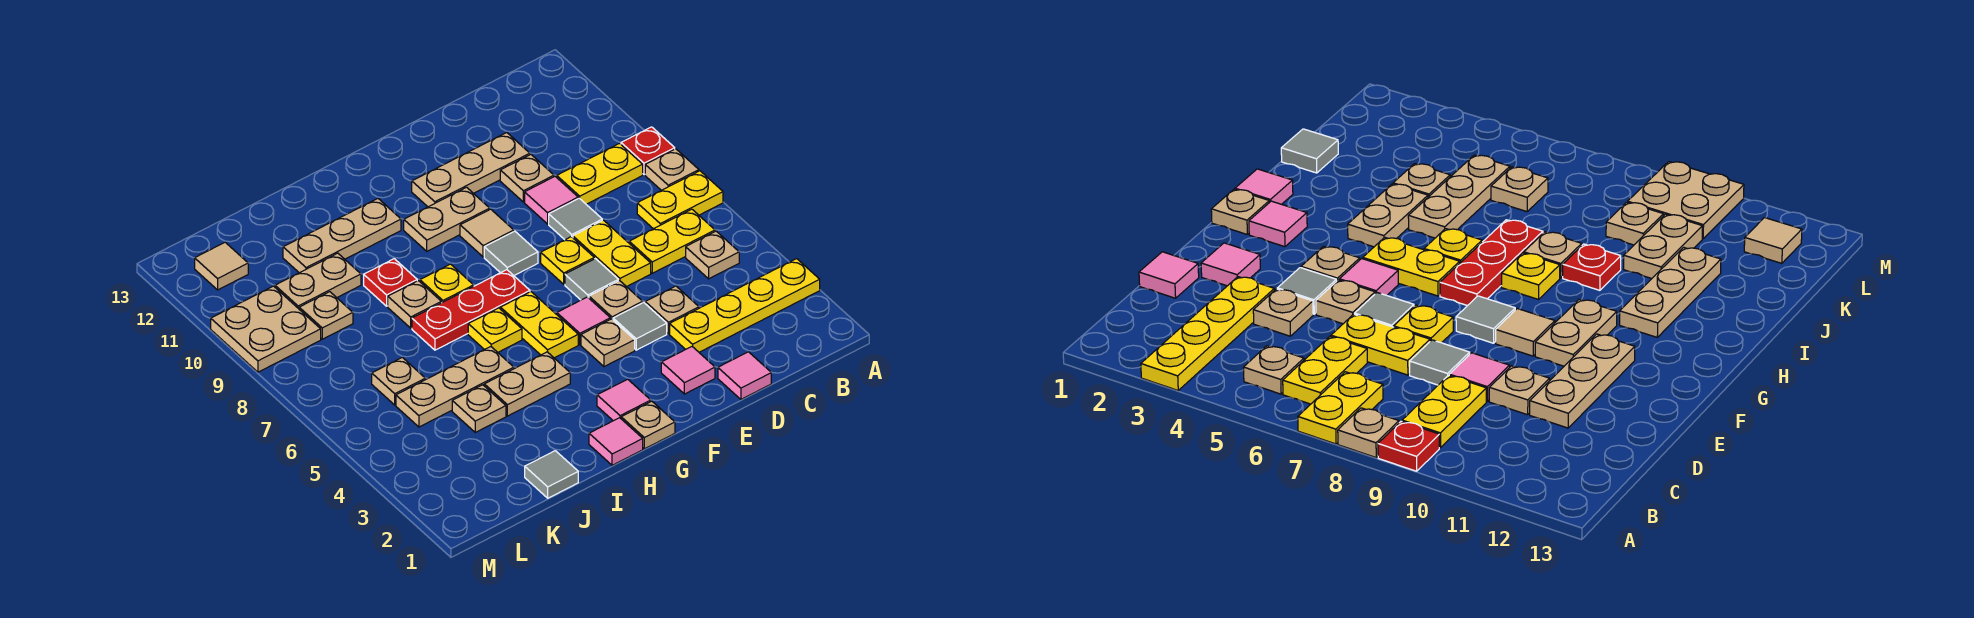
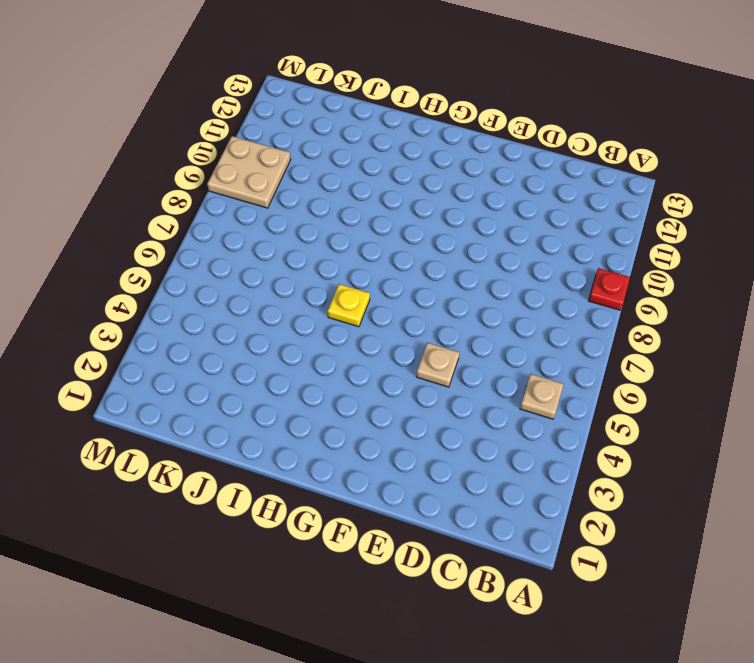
none -> yellow 1x4 plate [670,259,820,352]
none -> yellow 1x2 plate [637,171,723,229]
none -> tan 1x1 plate [645,149,699,190]
none -> yellow 1x2 plate [629,209,715,273]

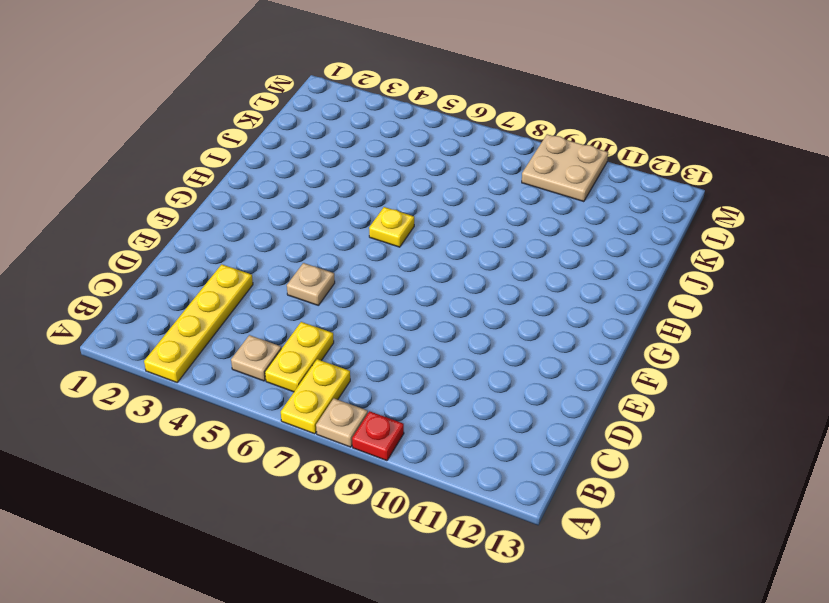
none -> yellow 1x2 plate [557,143,643,204]
none -> pink 1x1 tile [718,352,771,399]
none -> tan 1x1 plate [645,286,699,334]
none -> yellow 1x2 plate [573,220,651,287]

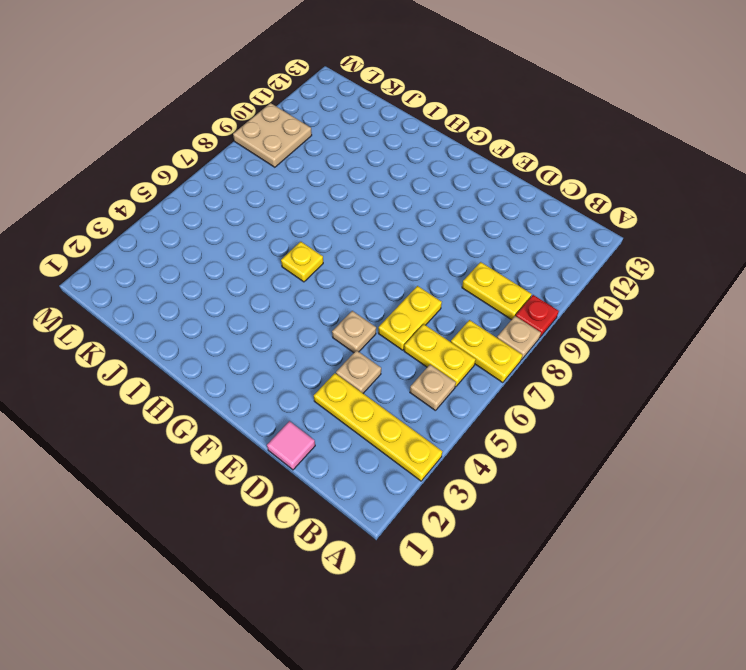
none -> grey 1x1 tile [549,198,602,240]
none -> pink 1x1 tile [525,177,578,224]
none -> tan 1x1 plate [500,155,554,202]
none -> tan 1x3 plate [412,133,530,207]

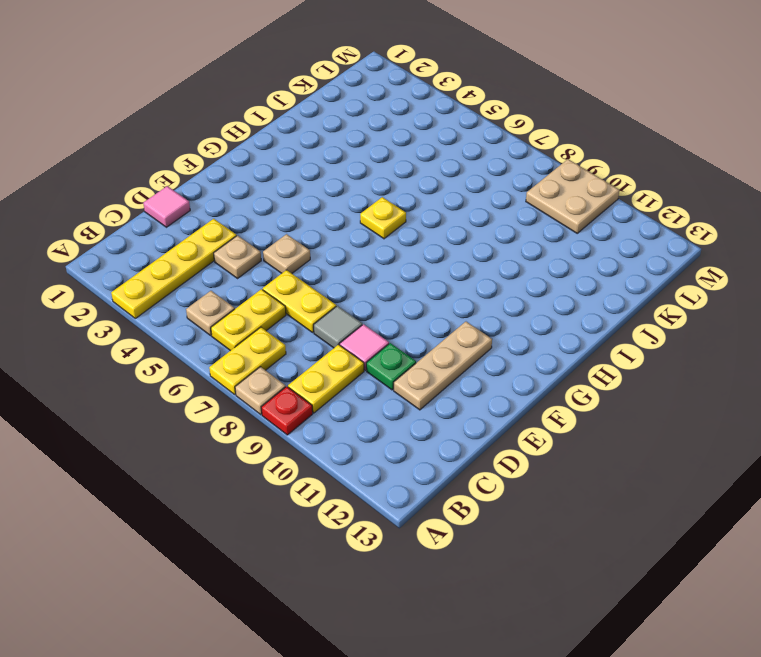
green 1x1 plate [366,343,416,390] -> tan 1x1 plate [500,155,554,202]
none -> pink 1x1 tile [661,347,715,394]
none -> grey 1x1 tile [613,303,667,350]
none -> grey 1x1 tile [565,259,618,300]
none -> yellow 1x1 plate [541,237,594,284]

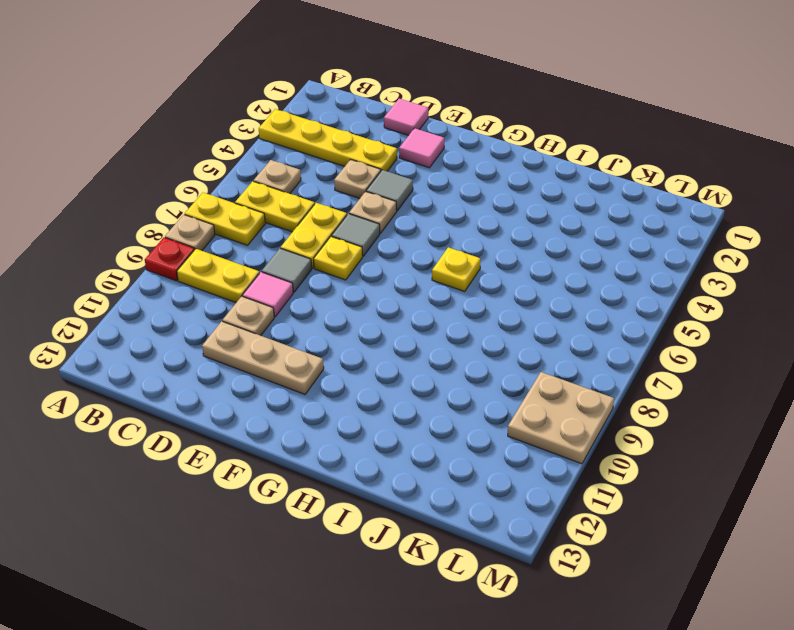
none -> tan 1x1 plate [581,319,635,367]
none -> pink 1x1 tile [557,297,610,345]
none -> grey 1x1 tile [484,231,538,275]
none -> tan 1x1 tile [460,209,514,257]

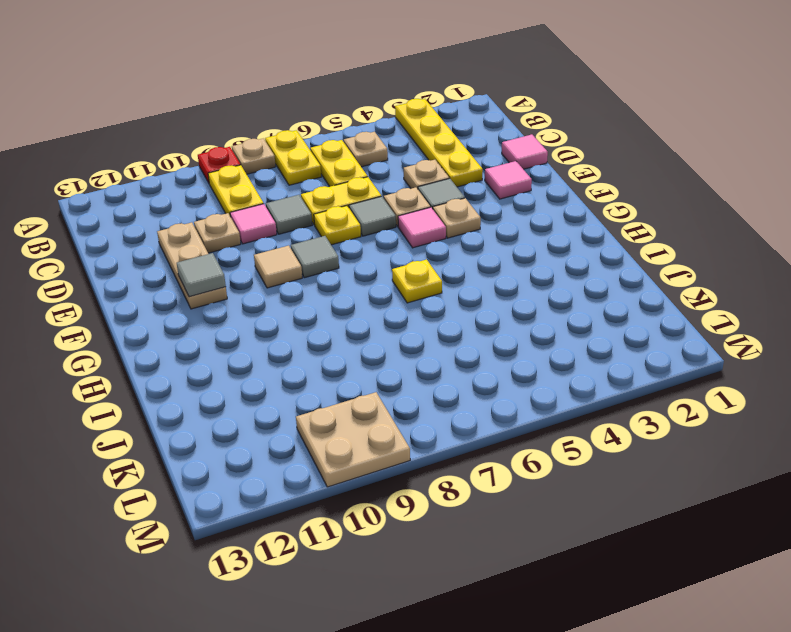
grey 1x1 tile [177,253,226,297] -> grey 1x1 tile moved to [525,451,578,498]
none -> tan 1x2 plate [404,187,490,251]
none -> tan 1x1 plate [621,401,675,449]
none -> pink 1x1 tile [597,379,651,421]
none -> yellow 1x2 plate [500,292,578,358]

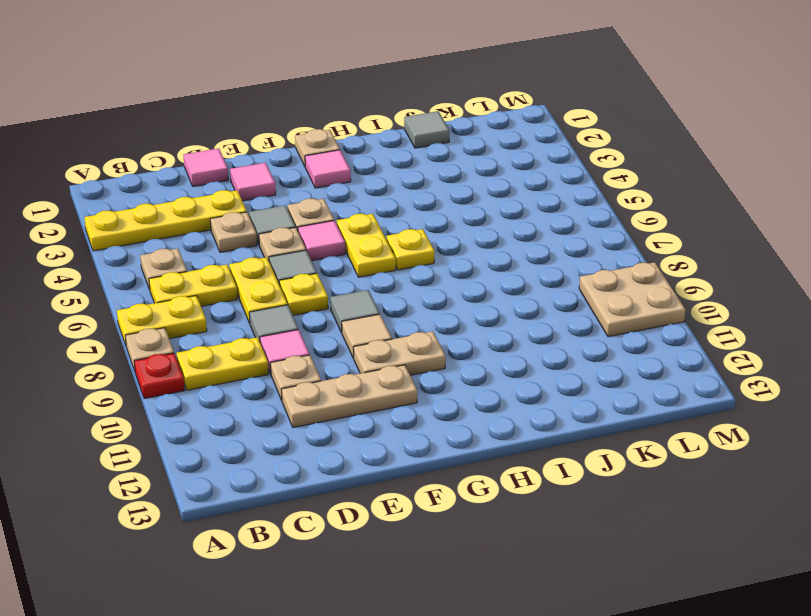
none -> red 1x3 plate [412,270,530,350]
none -> pink 1x1 tile [589,418,643,465]
none -> tan 1x2 plate [484,352,570,416]
none -> yellow 1x1 plate [420,264,474,303]

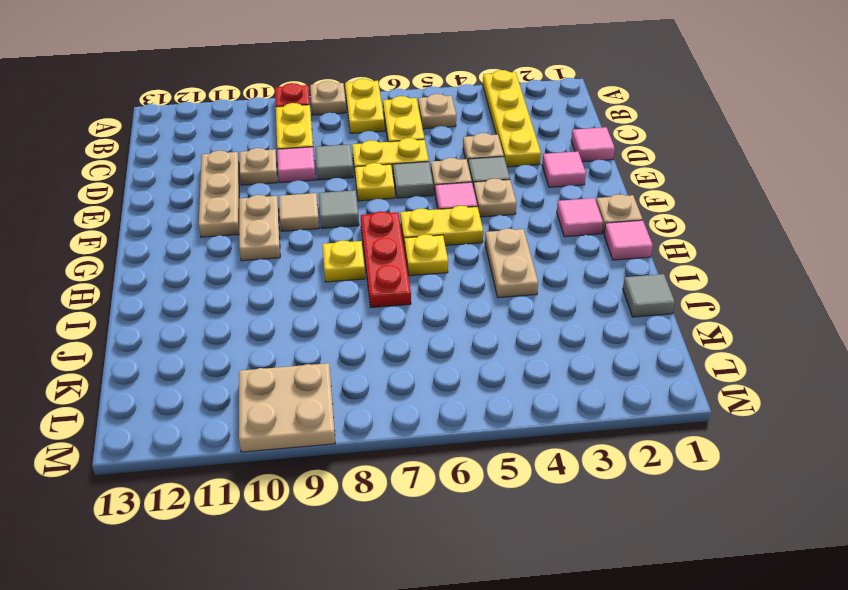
none -> tan 1x3 plate [283,199,401,273]
none -> tan 1x3 plate [396,347,514,427]
none -> tan 1x1 plate [388,281,441,328]
none -> red 1x1 plate [364,259,417,306]

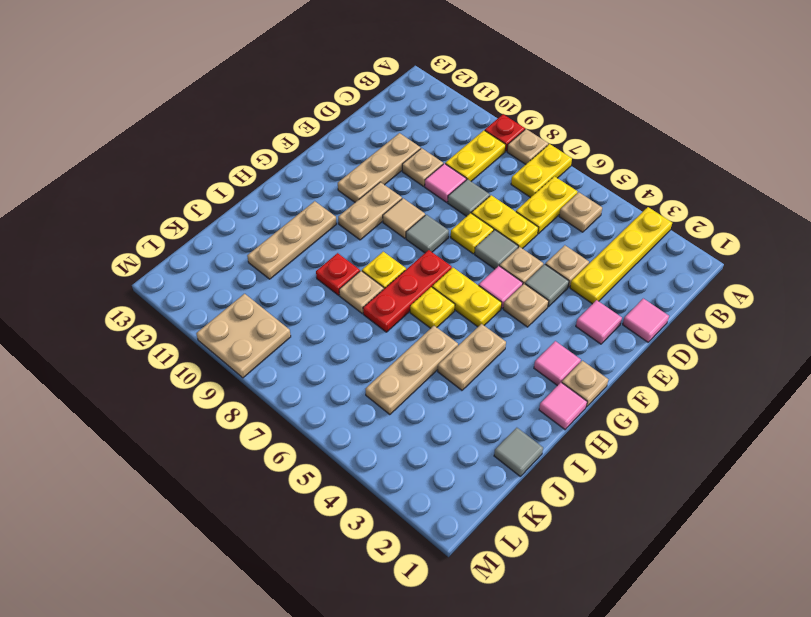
none -> tan 1x1 plate [452,385,506,432]
none -> tan 1x2 plate [275,253,361,309]
none -> tan 1x1 plate [372,357,425,405]
none -> tan 1x1 plate [299,292,353,339]

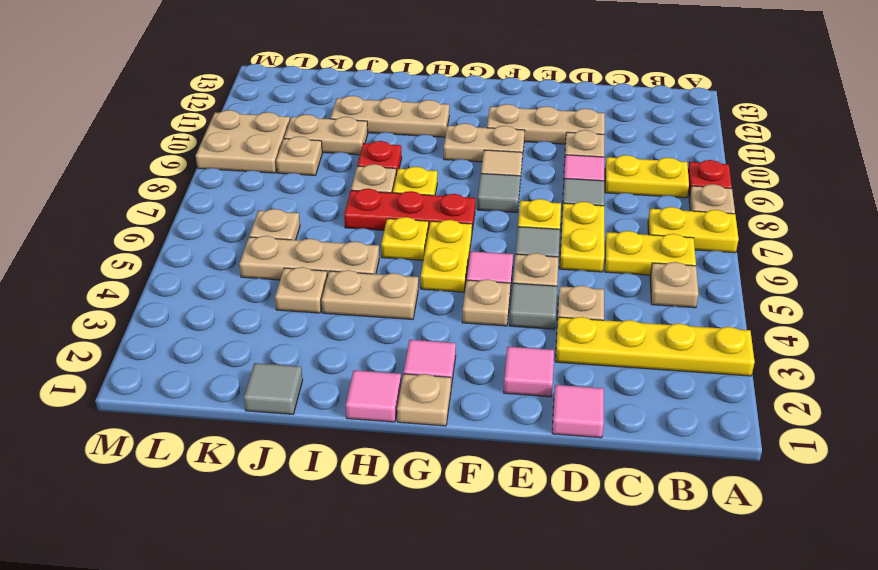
none -> tan 1x1 tile [195,242,248,290]

